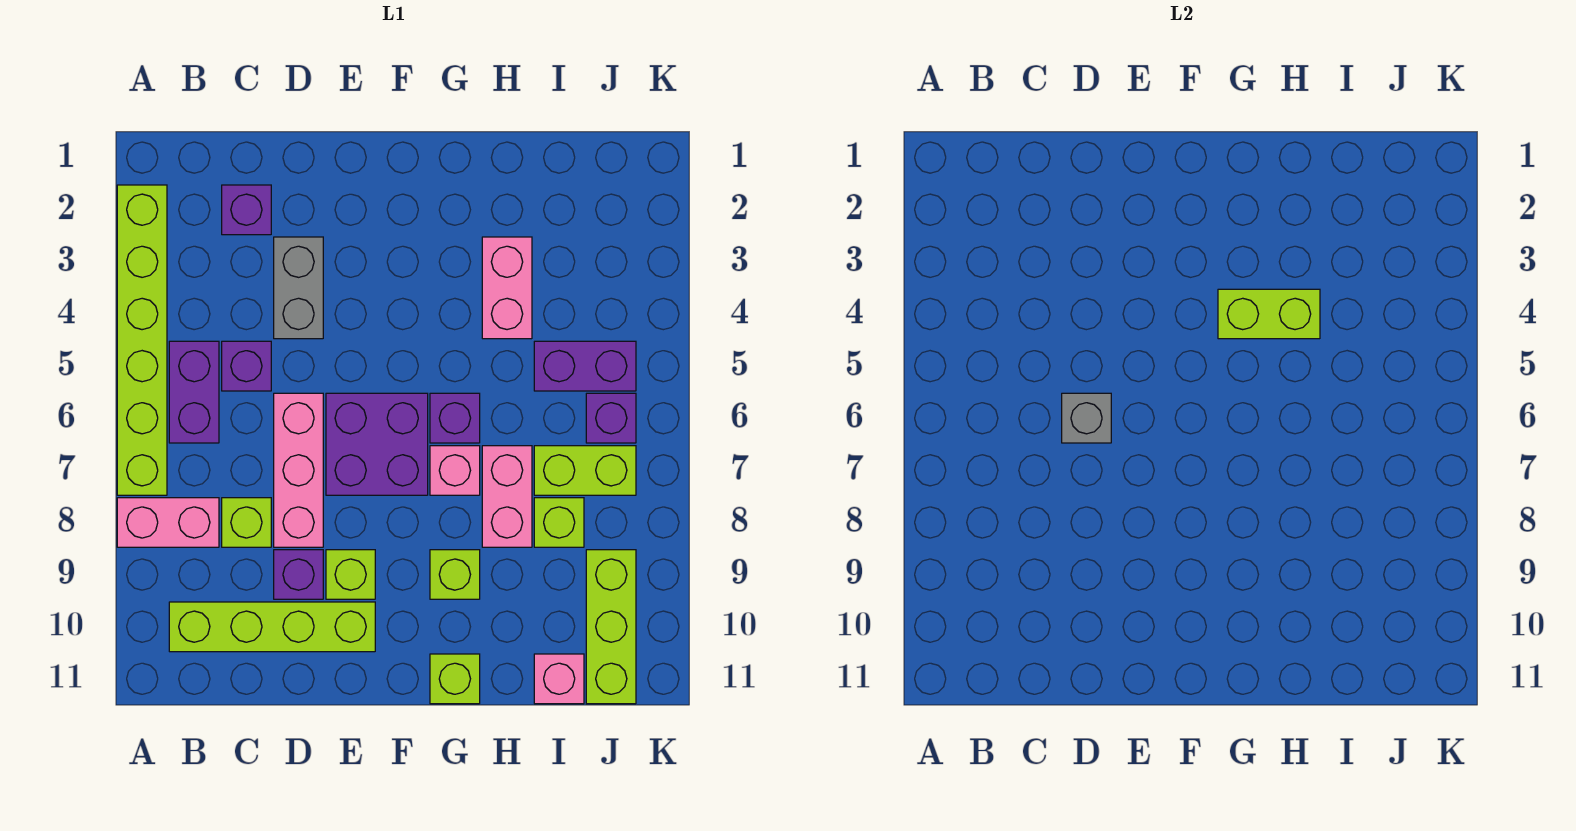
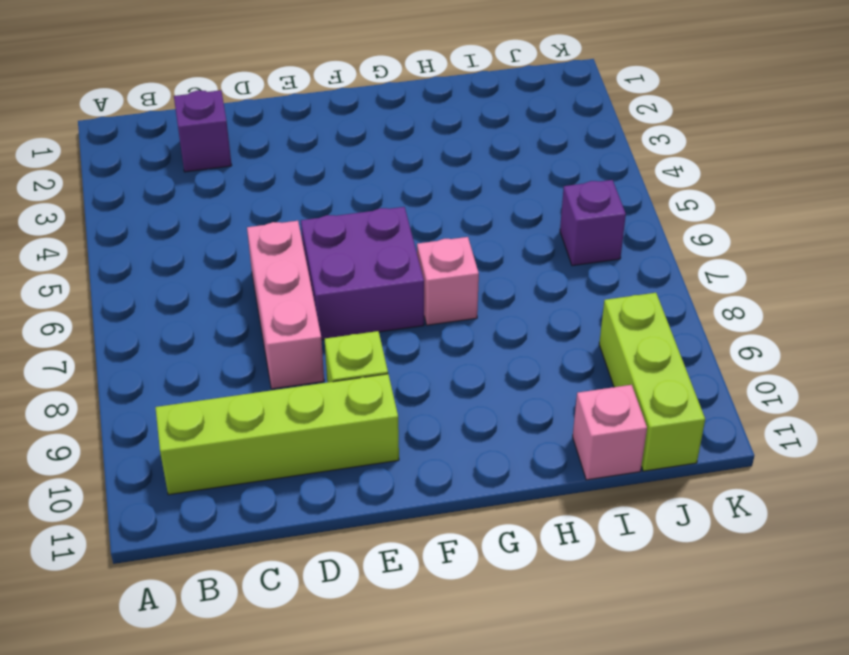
none -> lime 1x6 brick [117,185,167,495]
none -> pink 1x2 brick [117,498,219,547]
none -> purple 1x2 brick [169,341,219,443]

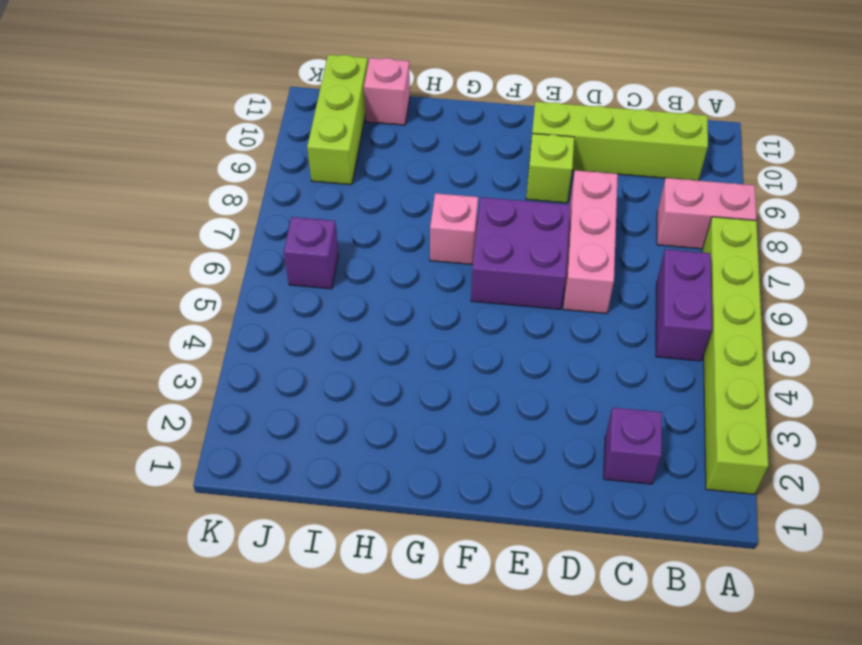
none -> purple 1x1 brick [222,341,271,391]
none -> lime 1x1 brick [222,498,271,547]
none -> grey 1x2 brick [274,237,323,339]

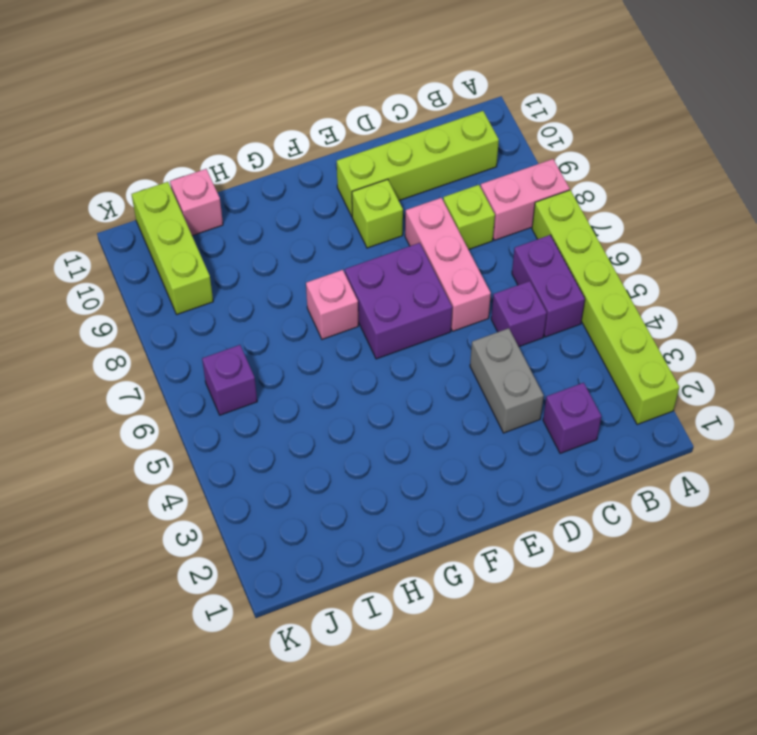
none -> purple 1x1 brick [274,550,323,599]
none -> purple 1x1 brick [430,393,480,443]
none -> lime 1x1 brick [430,550,480,599]

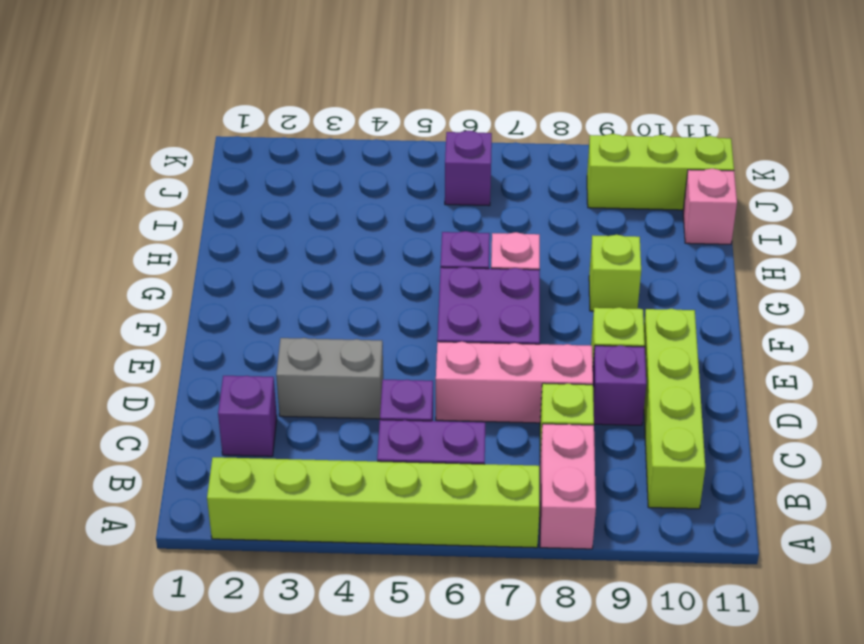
none -> lime 1x1 brick [430,654,480,704]
none -> pink 1x2 brick [482,237,532,339]
none -> pink 1x2 brick [482,446,532,547]

